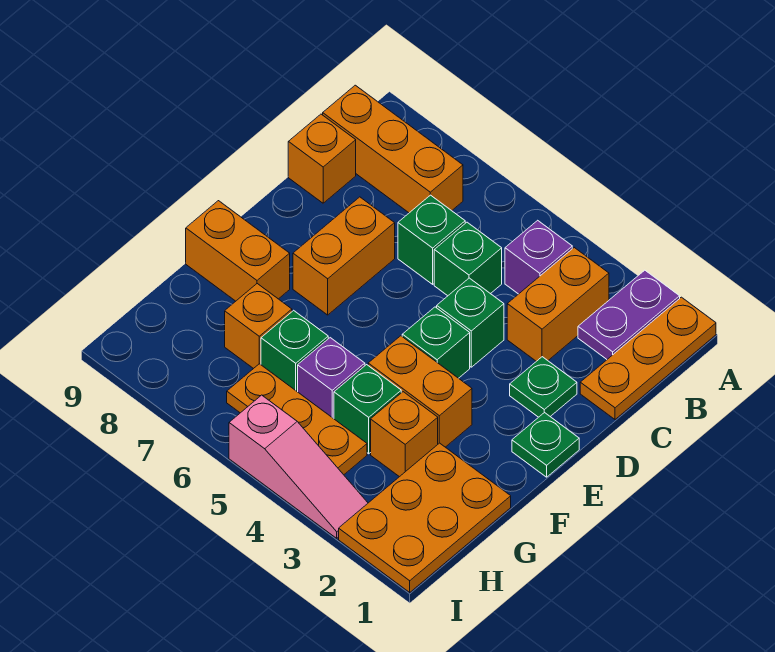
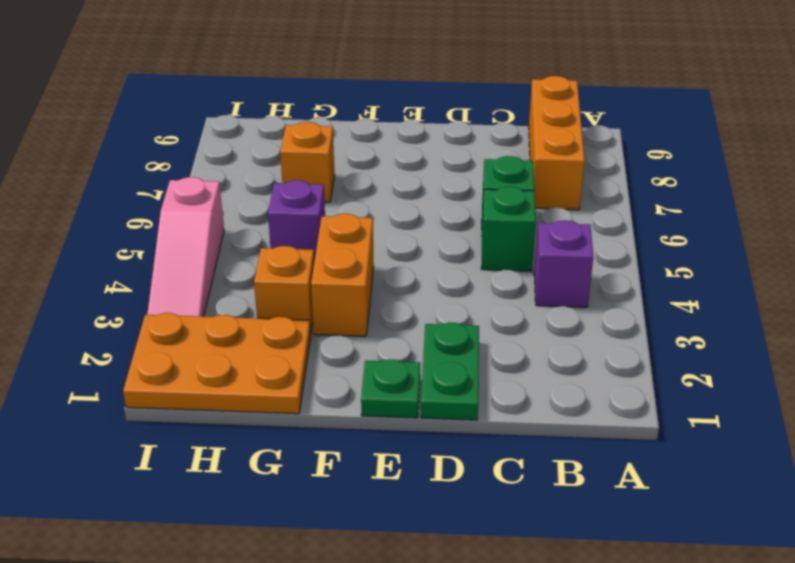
green 1x2 plate [421,322,479,420] -> green 1x1 plate [510,357,577,417]
none -> orange 1x3 plate [580,297,716,419]
none -> purple 1x2 plate [578,270,680,359]
none -> orange 1x2 brick [507,248,609,361]

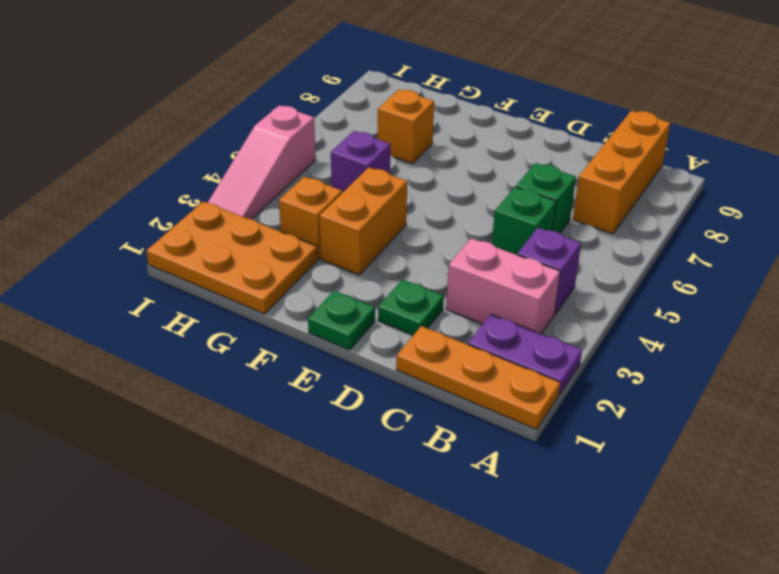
pink 1x2 brick [446,238,560,334] -> orange 1x2 brick [507,248,609,361]
none -> orange 1x1 brick [288,114,356,203]
none -> green 1x1 brick [437,278,504,367]
none -> orange 1x2 brick [293,197,395,315]

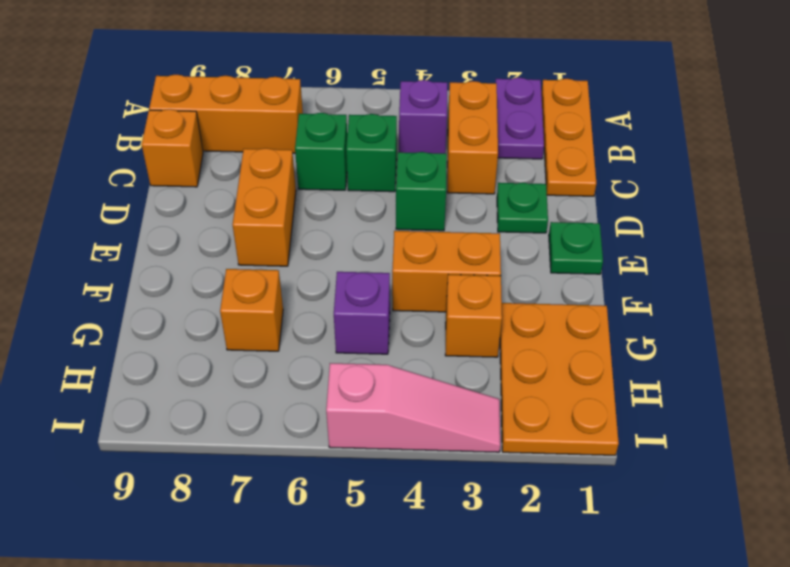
none -> green 1x1 brick [402,307,470,378]
none -> orange 1x2 brick [186,201,290,301]
none -> green 1x1 brick [334,365,401,454]

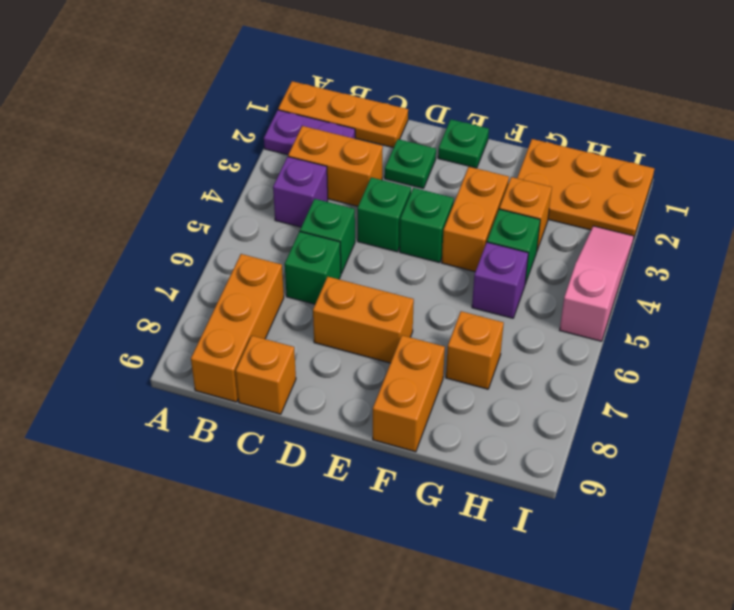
none -> green 1x1 brick [261,310,328,392]
none -> orange 1x3 plate [227,364,367,475]

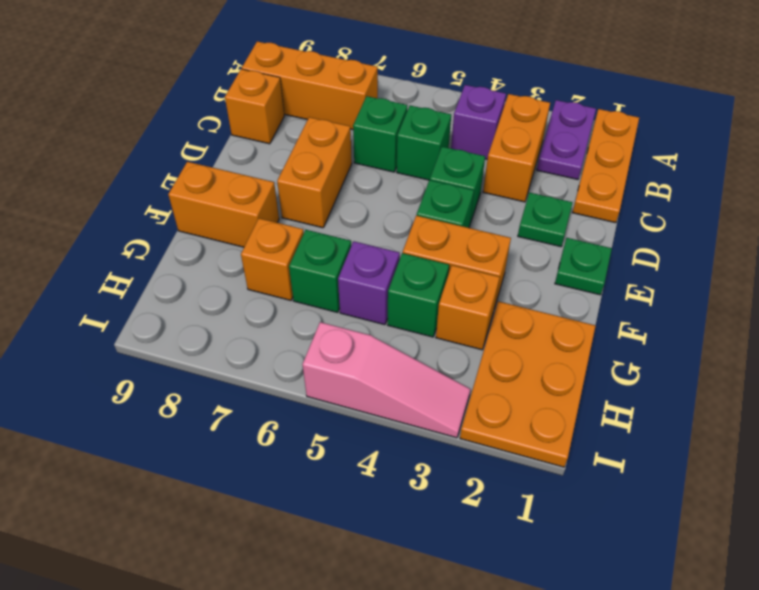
none -> orange 1x3 plate [227,364,367,475]

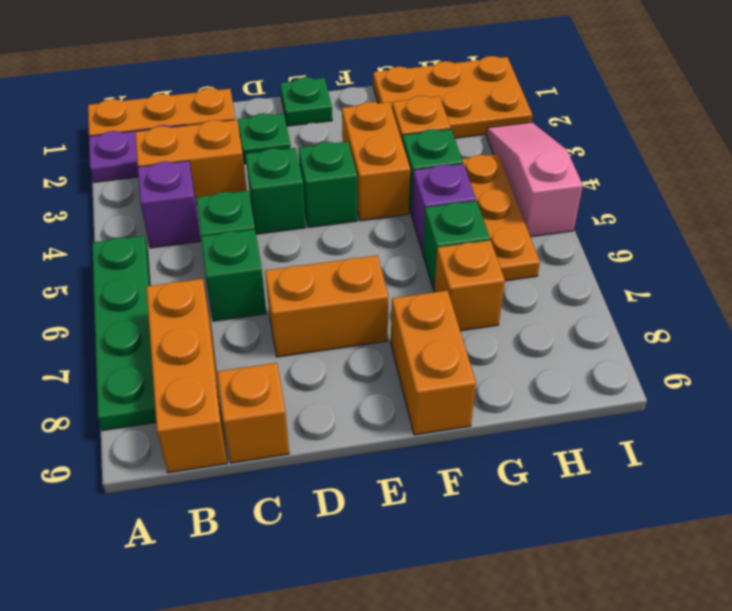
green 1x4 plate [92,236,156,431] -> none

